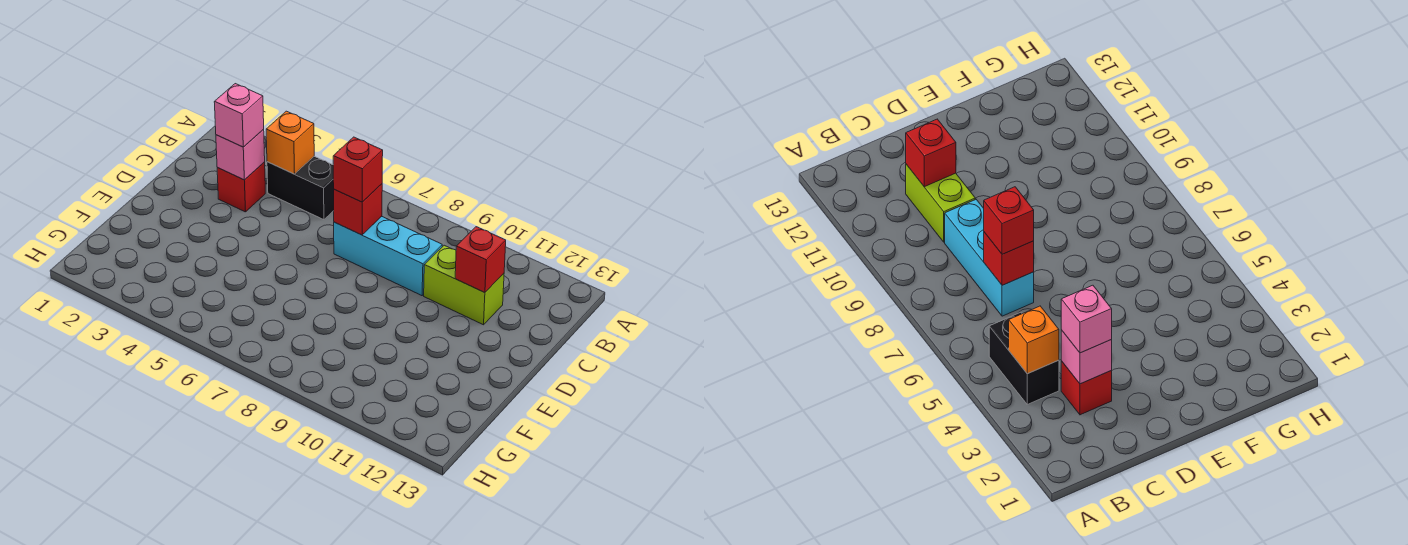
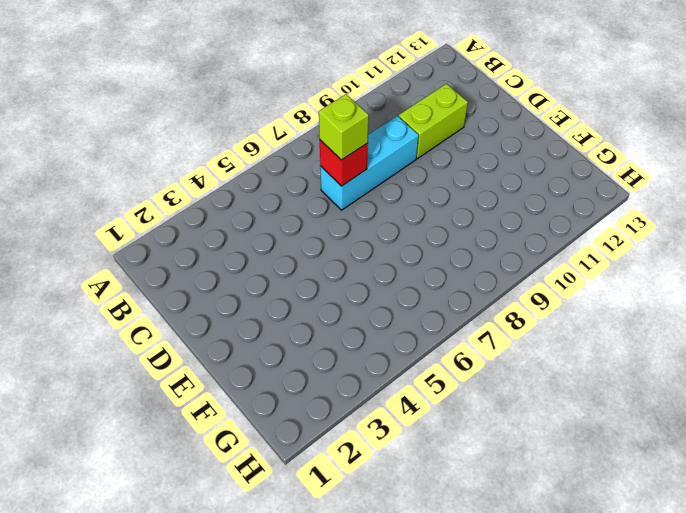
lime 1x1 brick [319,94,369,160] -> red 1x1 brick [333,137,383,202]
none -> black 1x2 brick [267,156,334,220]
none -> red 1x1 brick [217,162,265,212]

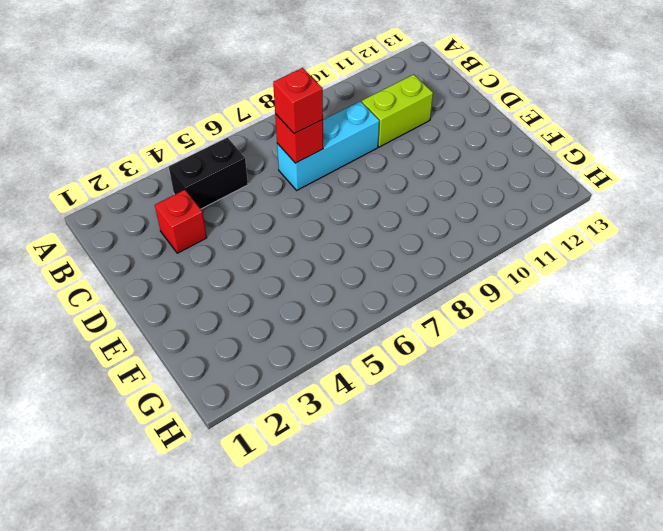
none -> orange 1x1 brick [266,111,314,174]
none -> pink 1x1 brick [216,130,265,180]

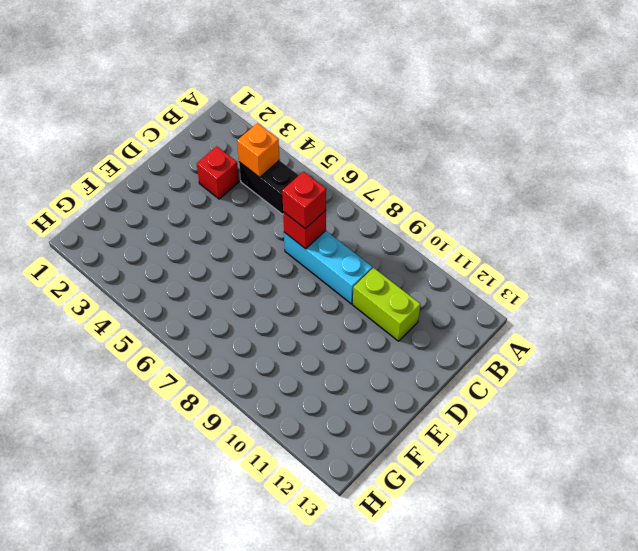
none -> pink 1x1 brick [216,130,265,180]
none -> red 1x1 brick [455,227,506,293]

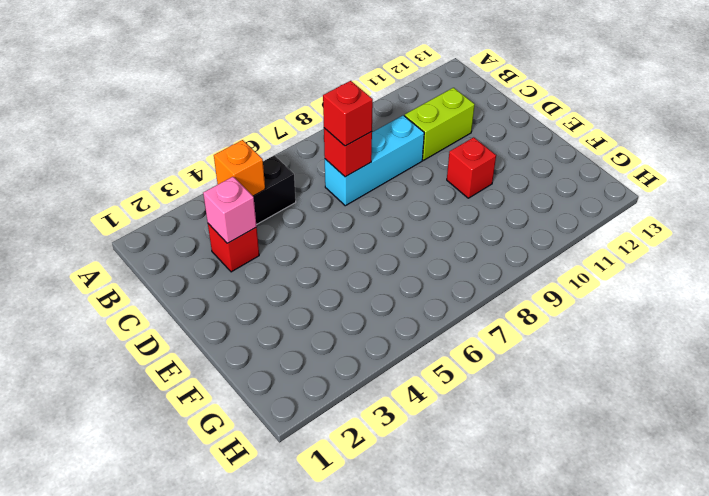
red 1x1 brick [447,137,496,198] -> red 1x1 brick moved to [455,227,506,293]
none -> pink 1x1 brick [214,84,264,147]

